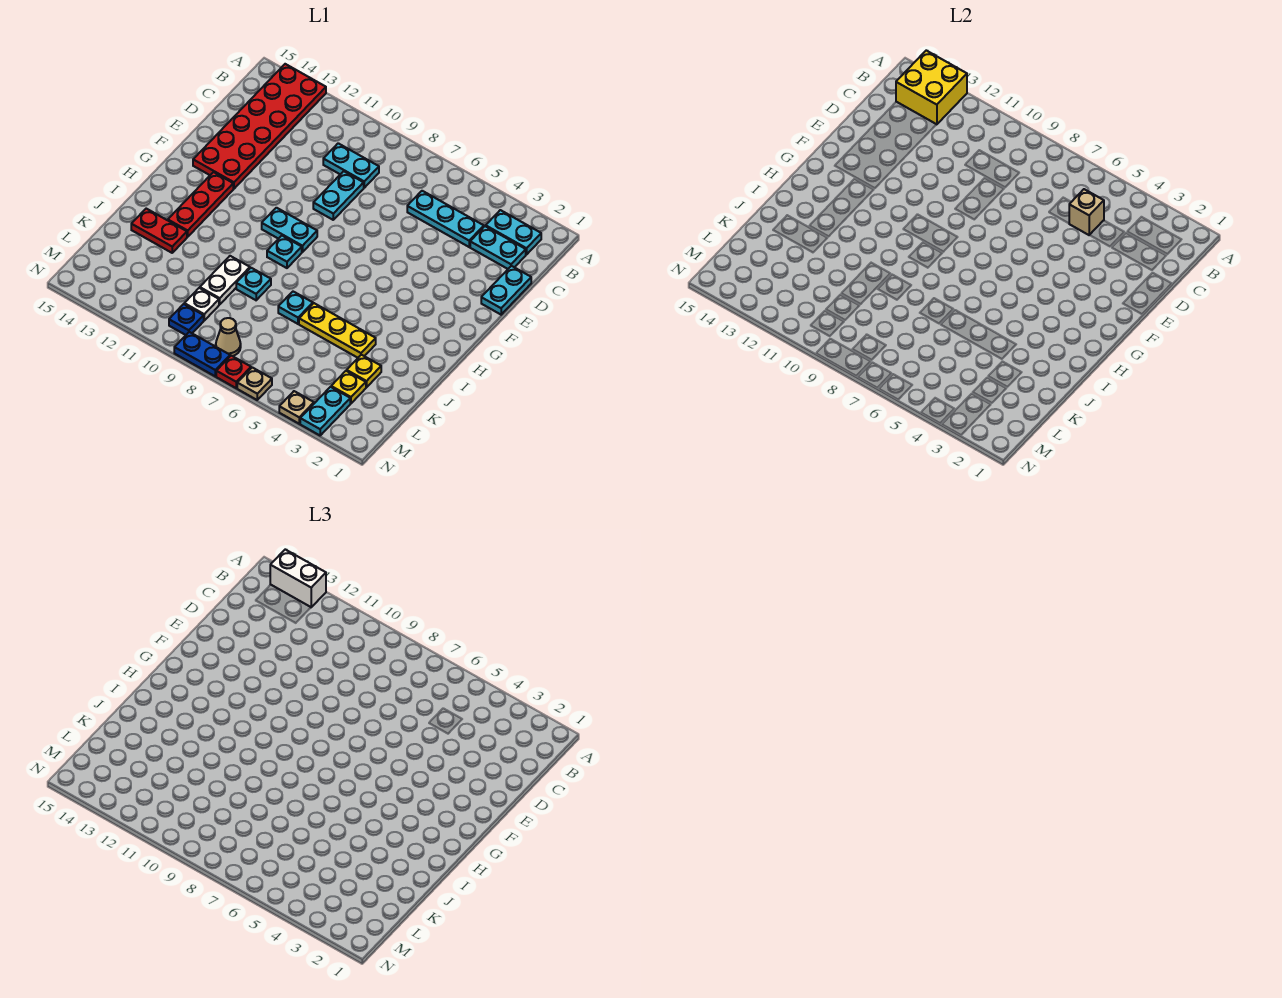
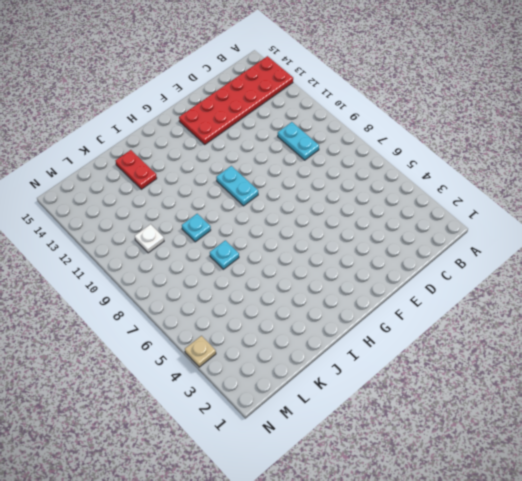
none -> cyan 1x2 plate [486,210,541,255]
none -> cyan 1x2 plate [470,226,526,269]
none -> cyan 1x3 plate [407,191,484,247]

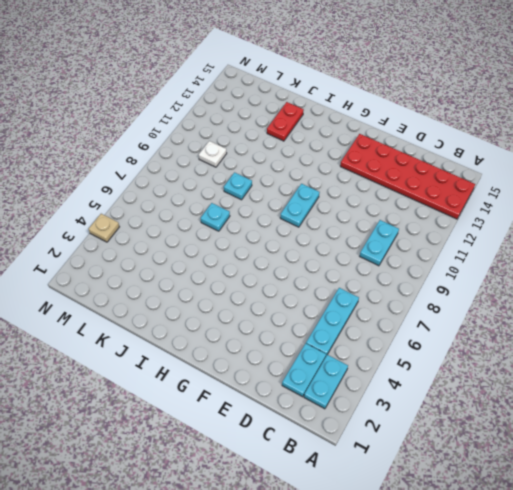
none -> cyan 1x2 plate [481,266,531,315]
none -> cyan 1x2 plate [313,171,364,220]
none -> red 1x3 plate [168,172,233,237]

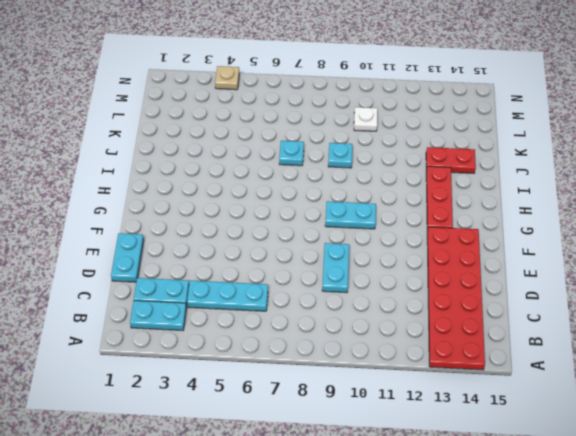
none -> cyan 1x2 plate [323,143,379,188]
none -> cyan 1x1 plate [267,236,302,268]
none -> yellow 1x3 plate [299,303,376,358]

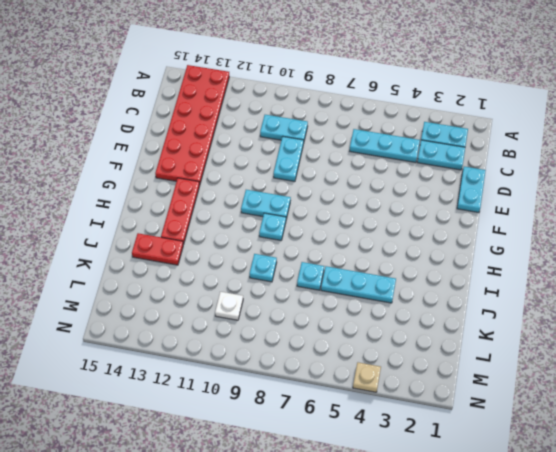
cyan 1x3 plate [321,266,396,303] -> yellow 1x3 plate [299,303,376,358]
none -> white 1x2 plate [200,256,250,304]
none -> yellow 1x1 plate [347,355,381,387]
none -> yellow 1x1 plate [331,371,366,403]

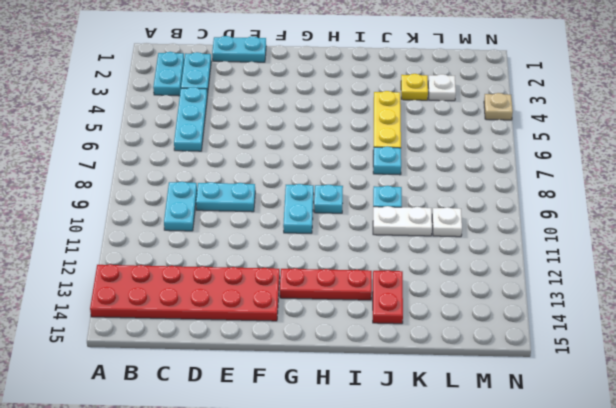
white 1x1 plate [428,74,456,101] -> yellow 1x1 plate [331,371,366,403]
none -> cyan 1x2 plate [300,387,350,435]
none -> tan 1x1 cone [216,318,241,356]
none -> blue 1x1 plate [169,304,204,335]

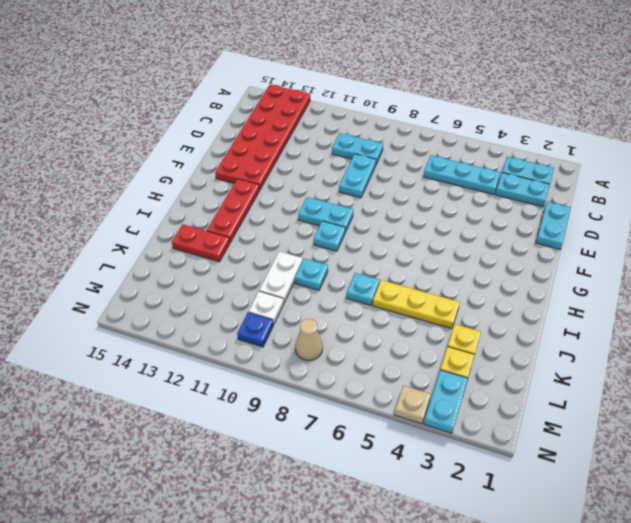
none -> tan 1x1 plate [237,367,272,400]
none -> red 1x1 plate [216,356,251,388]
none -> blue 1x2 plate [174,332,230,376]

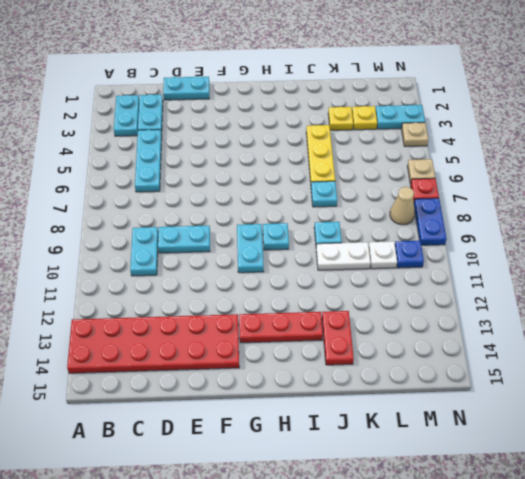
none -> yellow 2x2 brick [896,51,967,125]
none -> tan 1x1 brick [1069,189,1104,235]
none -> white 1x2 brick [270,550,326,607]

